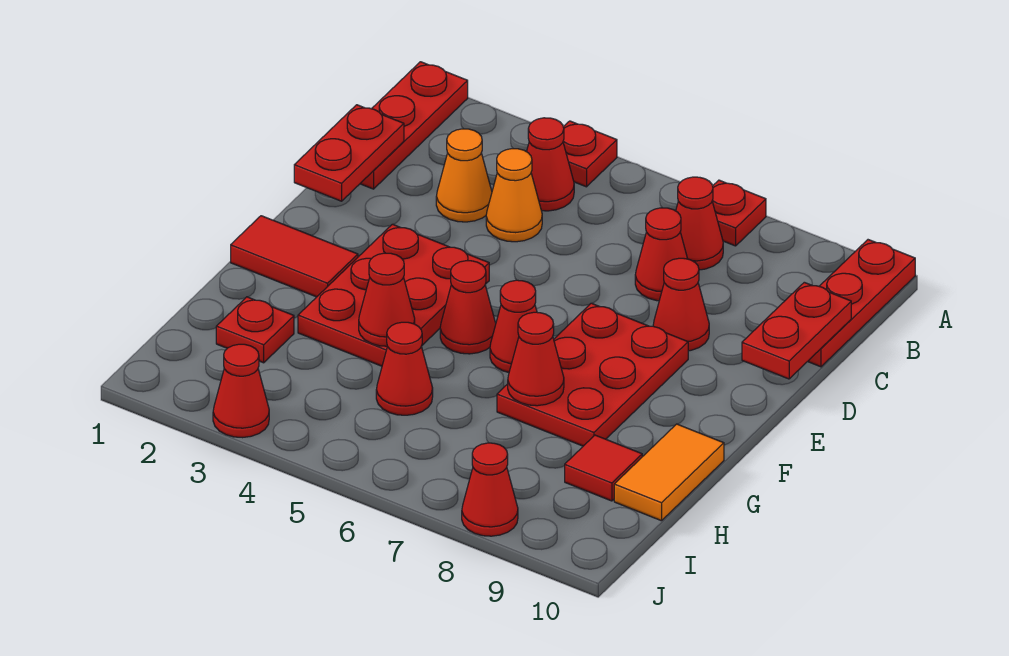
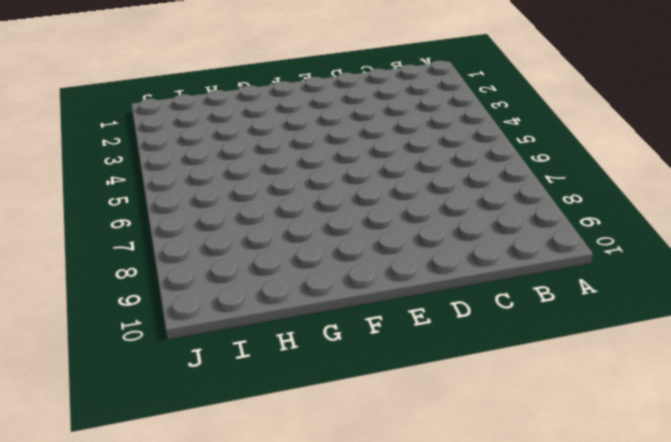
none -> red 1x3 plate [360,62,468,189]
none -> red 1x1 plate [563,121,617,187]
none -> red 1x1 plate [712,180,766,246]

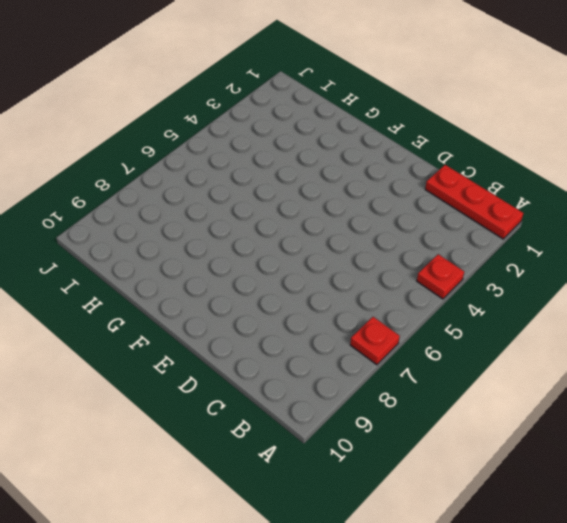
none -> red 1x3 plate [808,240,915,367]
none -> red 1x1 cone [527,118,574,211]
none -> red 1x1 cone [676,177,723,270]

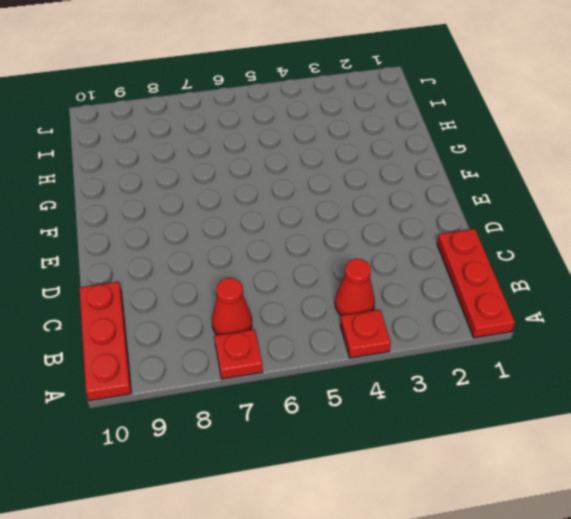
none -> orange 1x1 cone [436,129,492,222]
none -> orange 1x1 cone [486,149,542,242]
none -> red 1x1 cone [635,208,688,301]

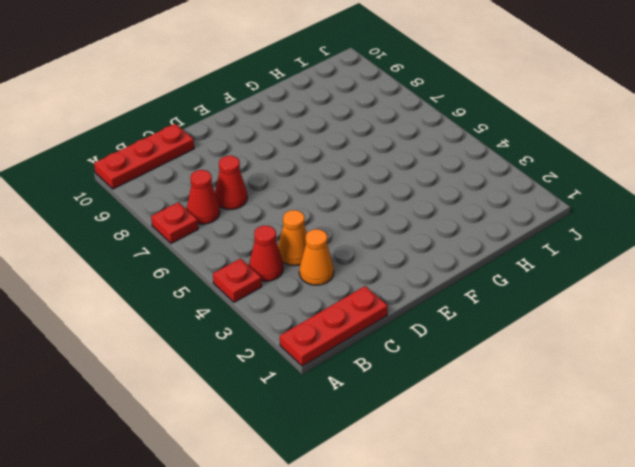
none -> red 1x1 cone [653,258,709,351]
none -> red 2x3 plate [298,224,489,366]
none -> red 2x3 plate [497,303,688,446]

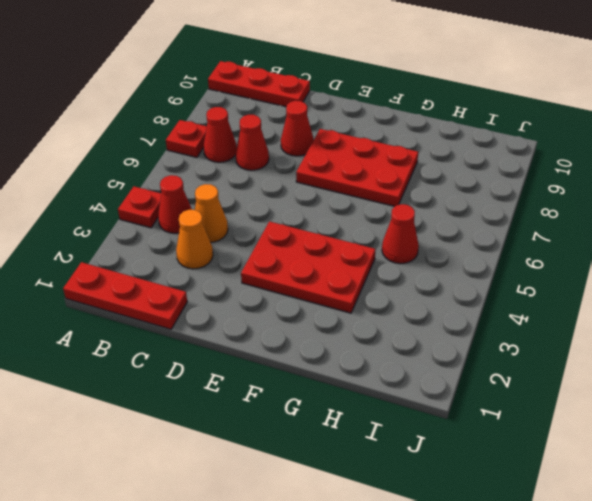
none -> red 1x2 tile [231,216,358,297]
none -> red 1x1 cone [440,261,496,354]
none -> red 1x1 cone [490,280,537,372]

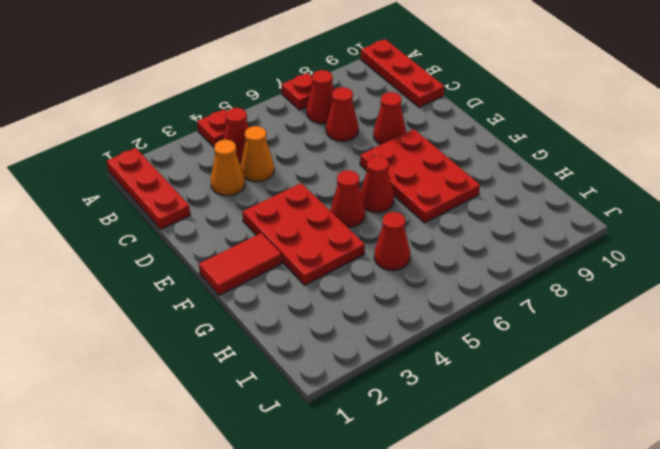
none -> orange 1x2 tile [614,424,724,521]
none -> red 1x1 plate [216,297,294,363]
none -> red 1x1 tile [565,435,642,501]

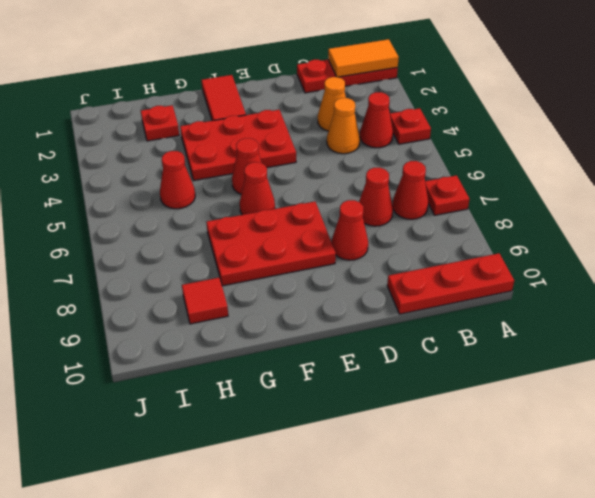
orange 1x2 tile [328,39,399,77] -> orange 1x2 tile moved to [614,424,724,521]
none -> red 1x1 cone [213,344,269,438]
none -> red 1x1 cone [462,443,518,536]
none -> red 1x2 plate [294,105,404,201]

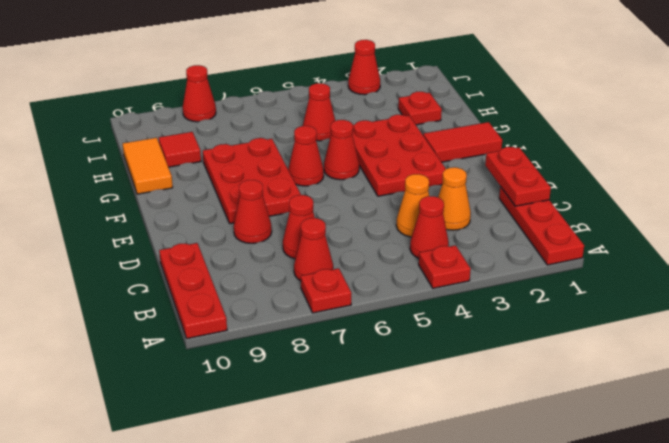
none -> red 1x2 plate [742,282,851,379]
none -> red 1x1 cone [359,253,415,346]
none -> red 1x1 cone [508,312,564,406]

